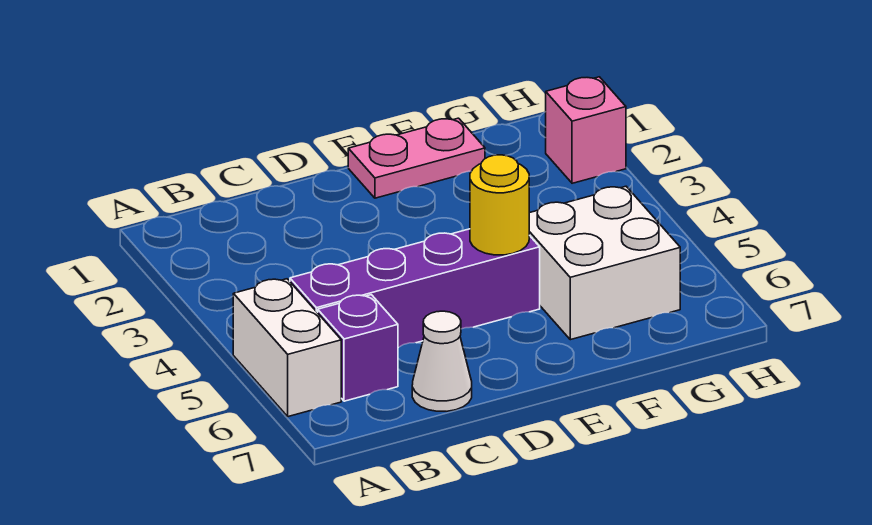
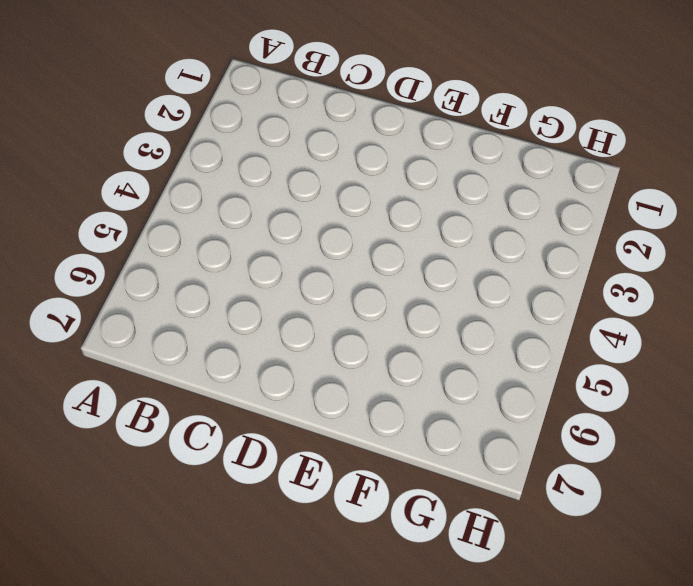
none -> white 1x2 brick [233,279,341,417]
none -> purple 1x4 brick [290,229,540,348]

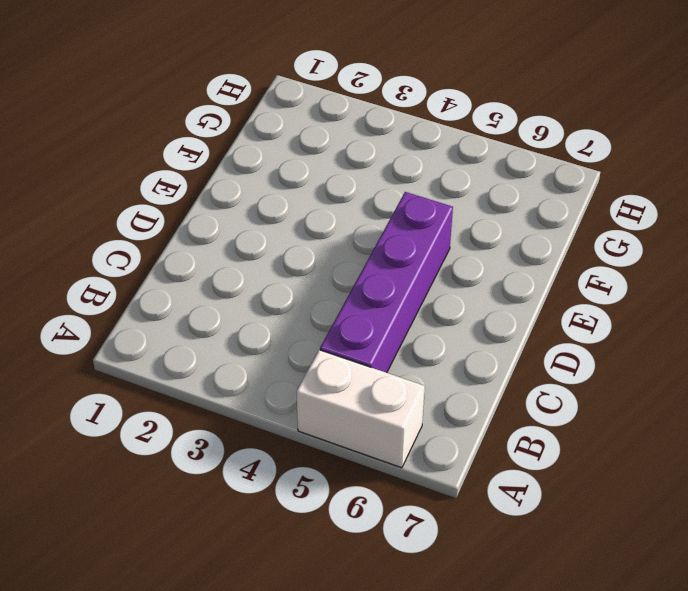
none -> purple 1x1 brick [318,295,398,401]
none -> white 1x1 cone [412,311,472,411]

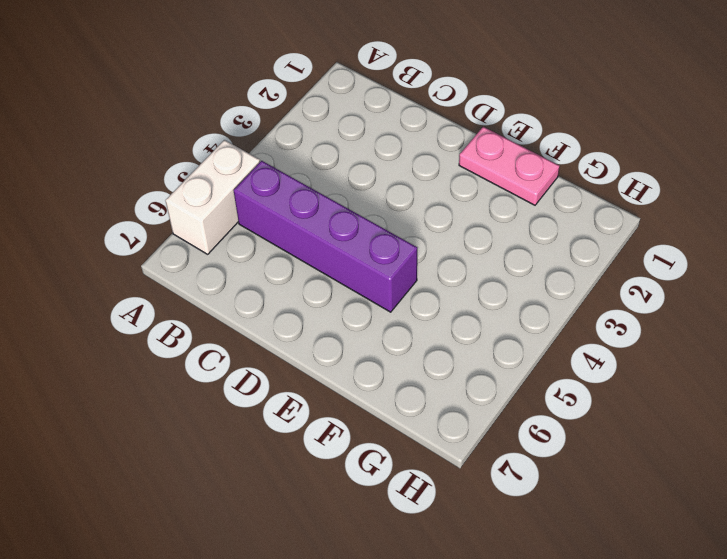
none -> purple 1x1 brick [318,295,398,401]
none -> white 1x1 cone [412,311,472,411]

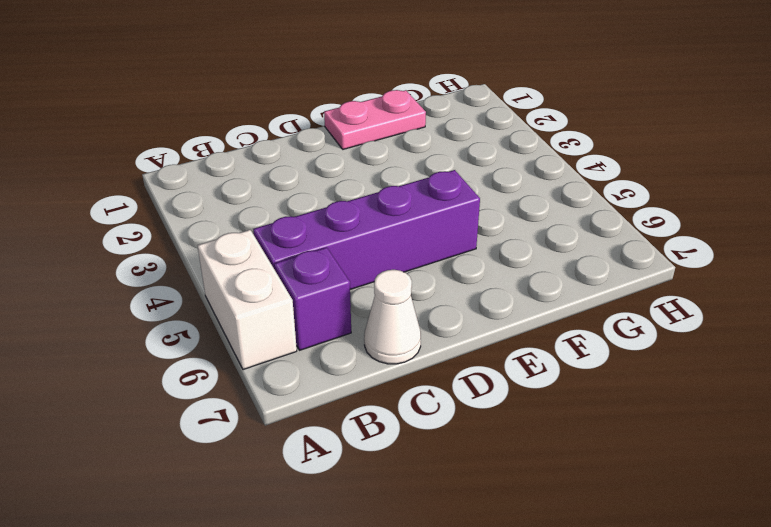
none -> white 2x2 brick [529,186,680,340]
none -> pink 1x1 brick [546,77,626,183]

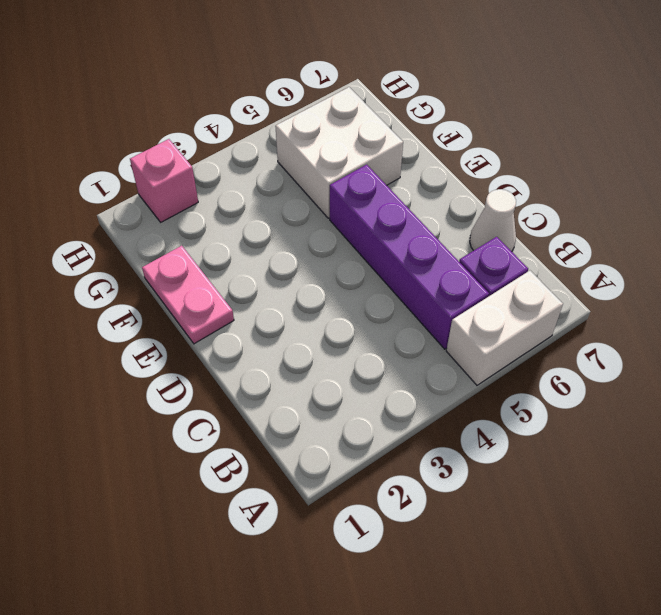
none -> yellow 1x1 round brick [470,155,529,255]

